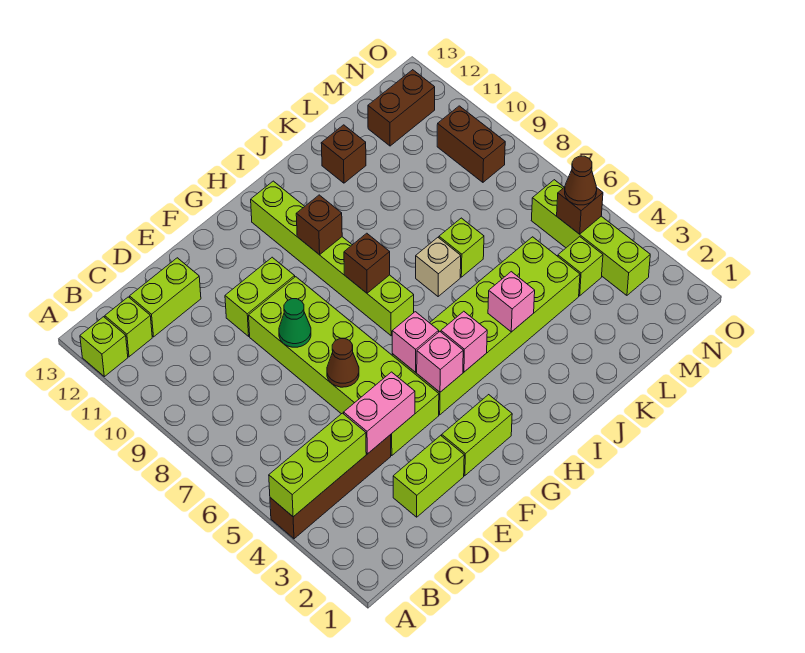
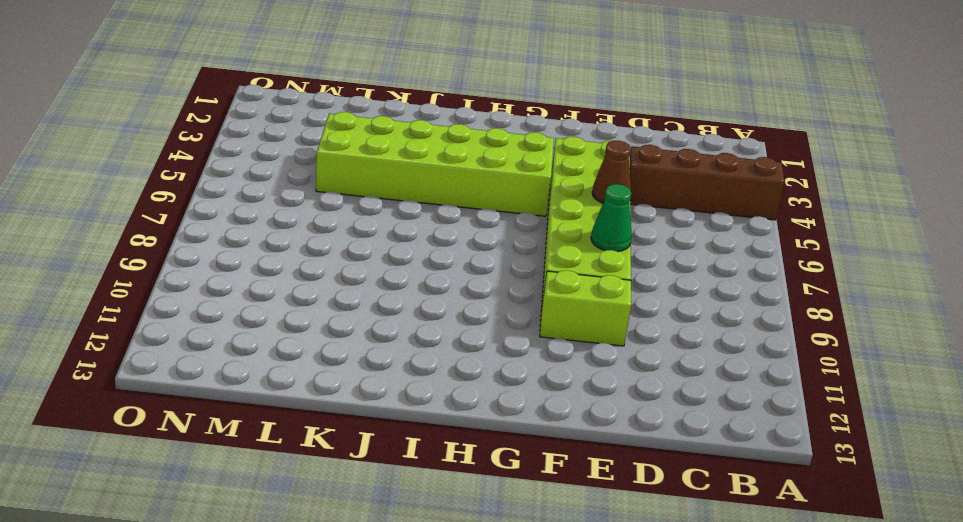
none -> lime 1x1 brick [80,317,128,377]
none -> lime 1x1 brick [105,297,152,357]
none -> lime 1x2 brick [130,258,201,337]

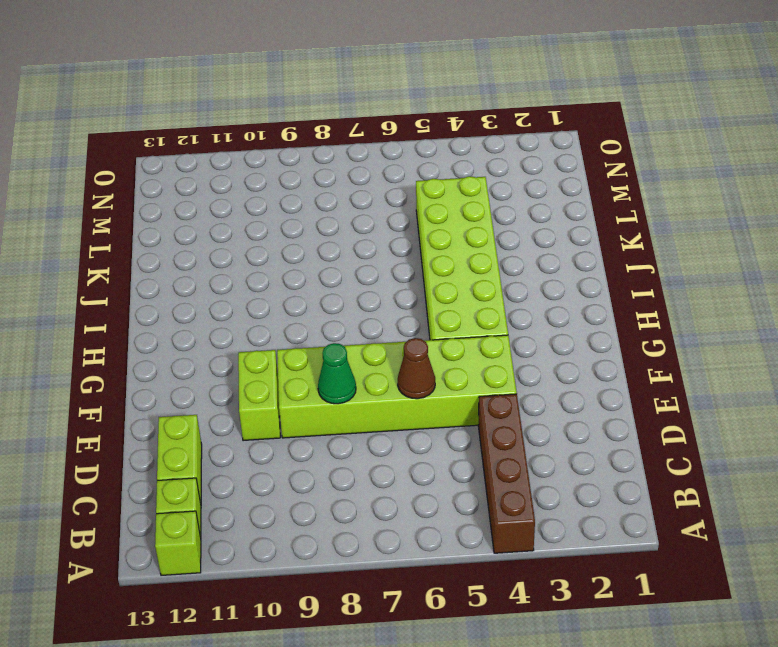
none -> lime 1x2 brick [393,435,464,517]
none -> lime 1x2 brick [442,395,512,476]
none -> lime 1x6 brick [251,181,414,336]

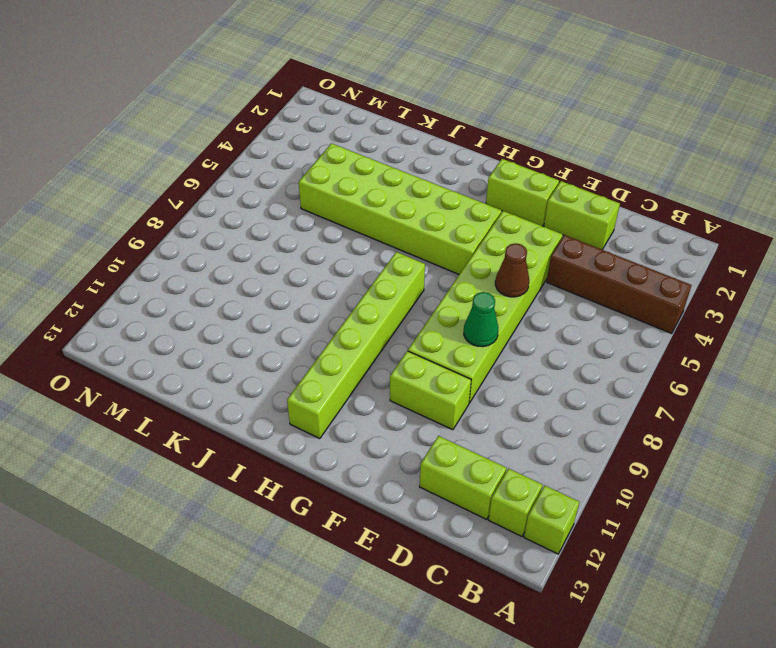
none -> tan 1x1 brick [416,238,461,296]
none -> lime 1x1 brick [439,218,484,277]
none -> brown 1x1 brick [321,125,366,183]

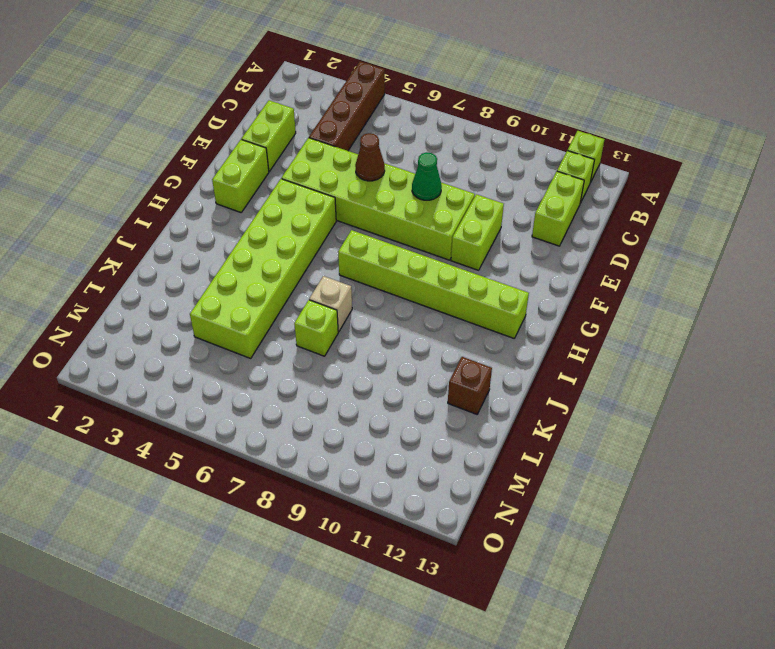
none -> lime 1x1 brick [558,237,603,296]
none -> brown 1x2 brick [368,70,435,146]
none -> lime 1x4 brick [531,180,650,295]

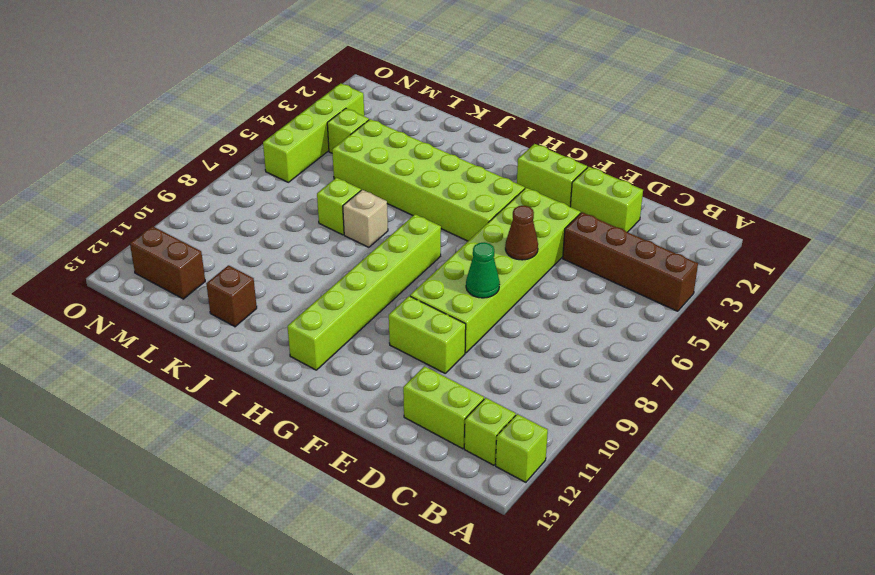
none -> brown 1x2 brick [437,106,505,182]
none -> lime 1x3 brick [269,413,366,517]
none -> pink 1x2 brick [344,372,415,454]

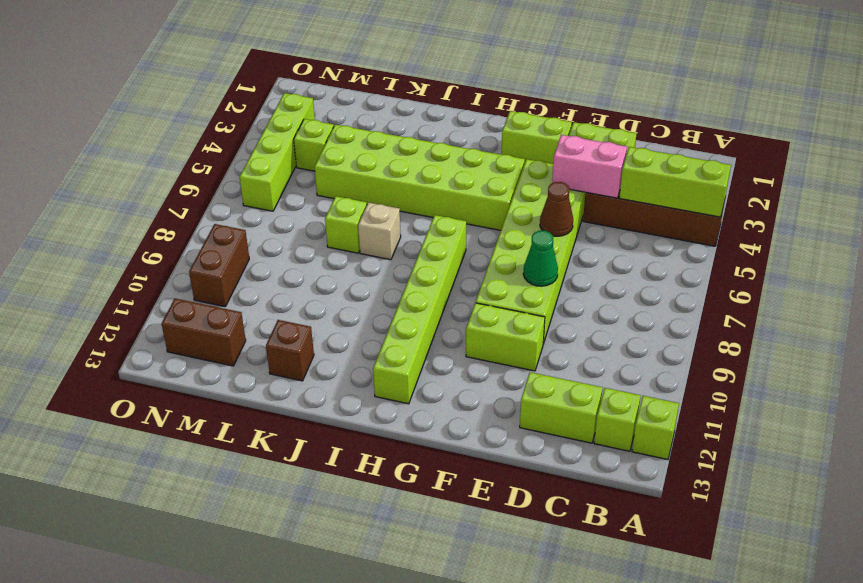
none -> pink 1x1 brick [417,332,463,392]
none -> pink 1x1 brick [392,312,439,372]
none -> pink 1x1 brick [441,311,487,372]

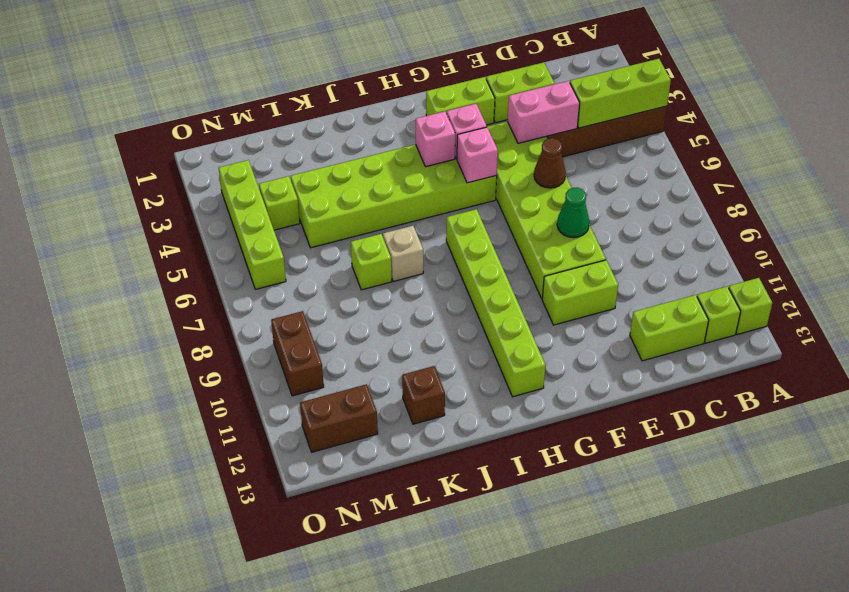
none -> brown 1x1 brick [344,233,390,293]
none -> brown 1x1 brick [296,195,342,255]
none -> pink 1x1 brick [488,272,535,332]

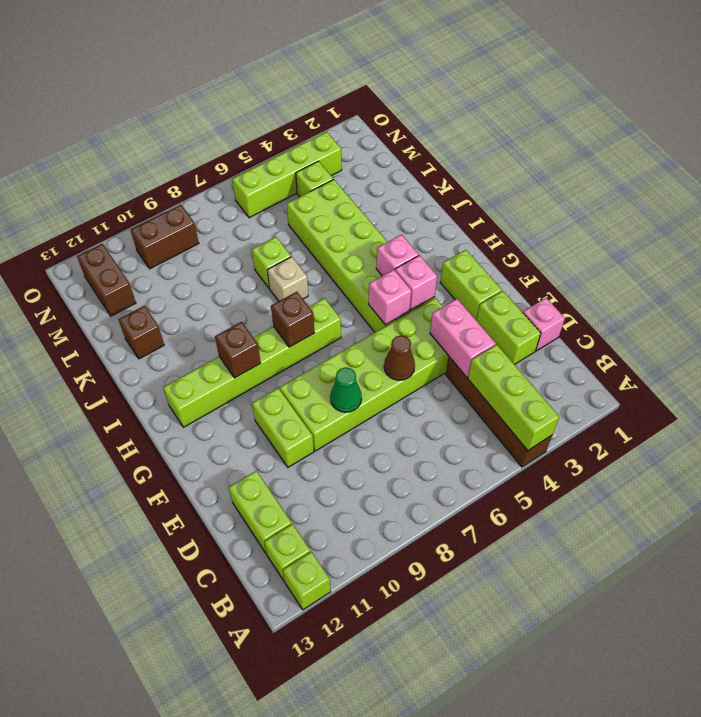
pink 1x1 brick [523,298,565,351] -> pink 1x1 brick moved to [488,272,535,332]
none -> brown 1x1 brick [557,187,603,234]
none -> brown 1x1 cone [565,156,597,205]

